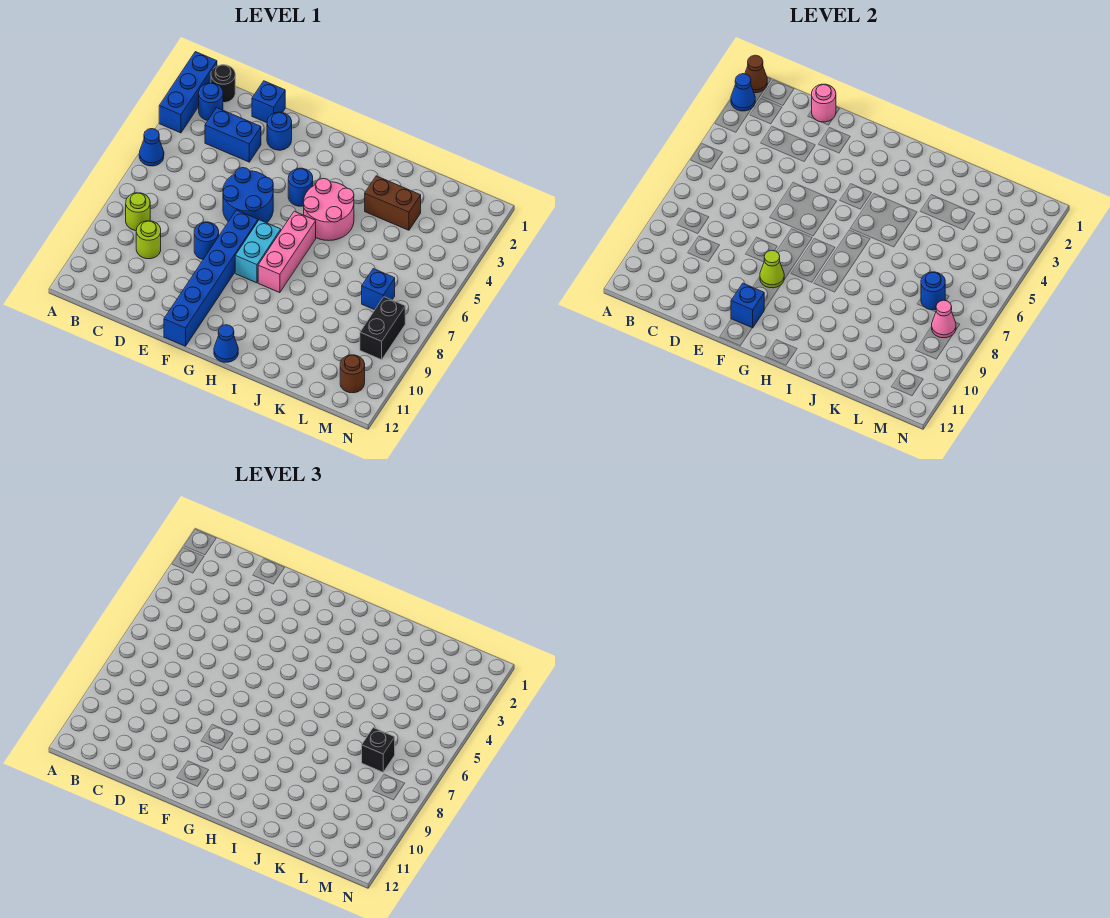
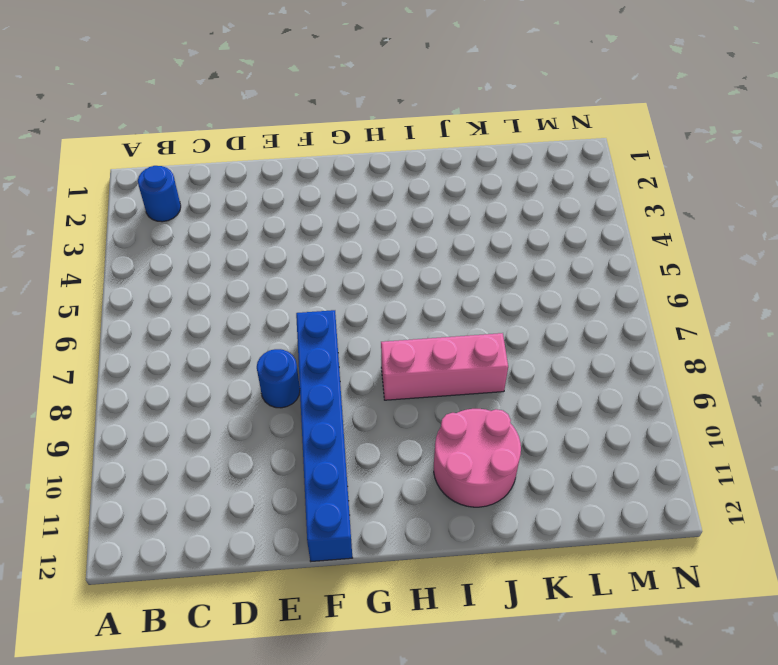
pink 1x3 brick [381,333,508,400] -> pink 1x3 brick turned to [258,211,316,293]
pink 2x2 round brick [434,409,521,507] -> pink 2x2 round brick moved to [304,179,354,241]
none -> blue 1x3 brick [159,52,217,133]
none -> blue 1x1 cone [139,129,164,166]
none -> black 1x1 round brick [211,65,235,103]

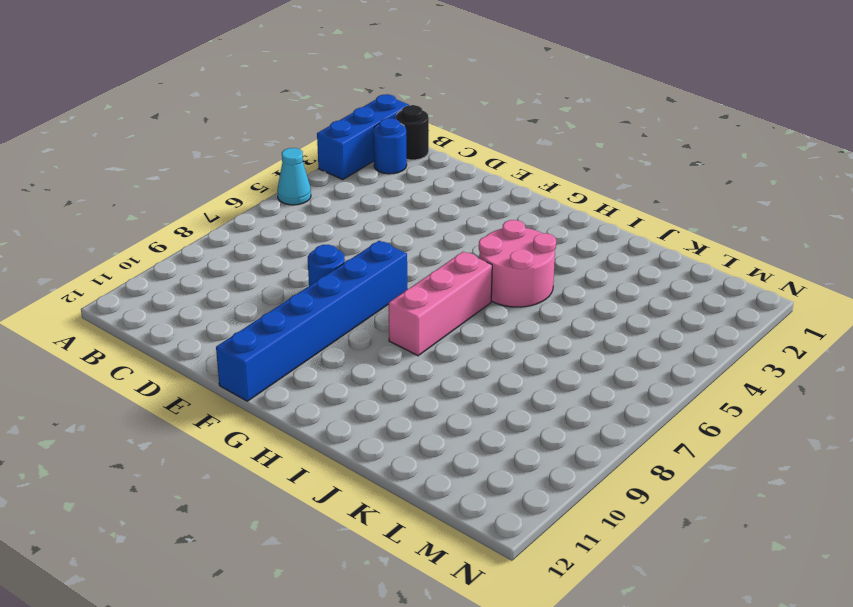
cyan 1x1 cone [277,148,311,205] -> blue 1x1 cone [139,129,164,166]
none -> lime 1x1 round brick [126,193,150,231]
none -> blue 1x2 brick [205,108,261,162]
none -> lime 1x1 round brick [136,221,161,259]

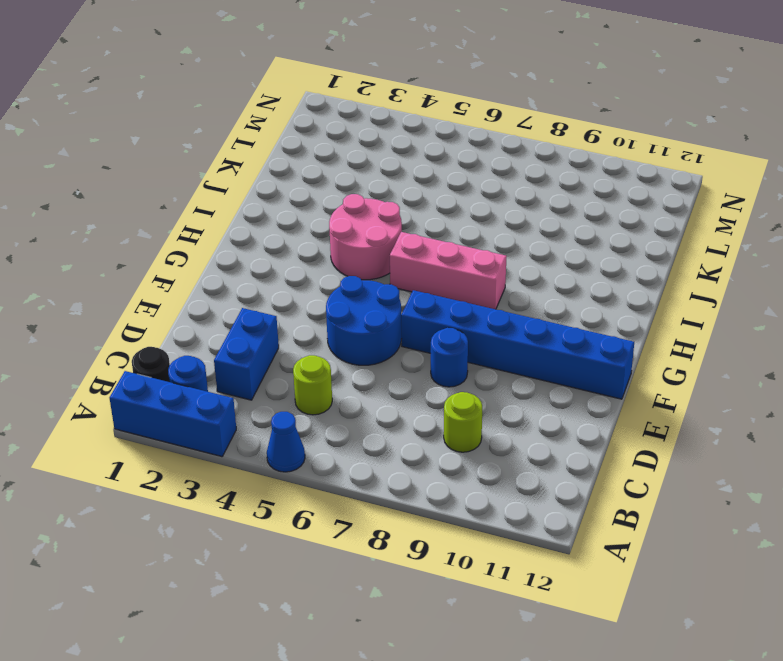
lime 1x1 round brick [293,355,332,415] -> lime 1x1 round brick moved to [126,193,150,231]
none -> blue 1x1 brick [252,81,285,123]
none -> blue 1x1 round brick [267,112,292,150]
none -> blue 1x1 round brick [288,168,313,206]

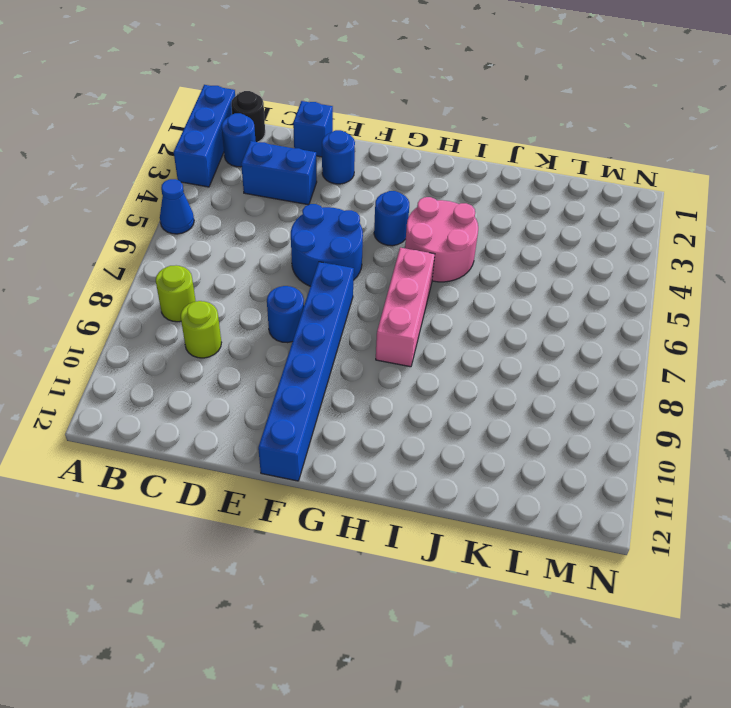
none -> cyan 1x2 brick [235,220,281,283]
none -> blue 1x1 cone [214,325,238,362]
none -> brown 1x2 brick [365,176,421,230]

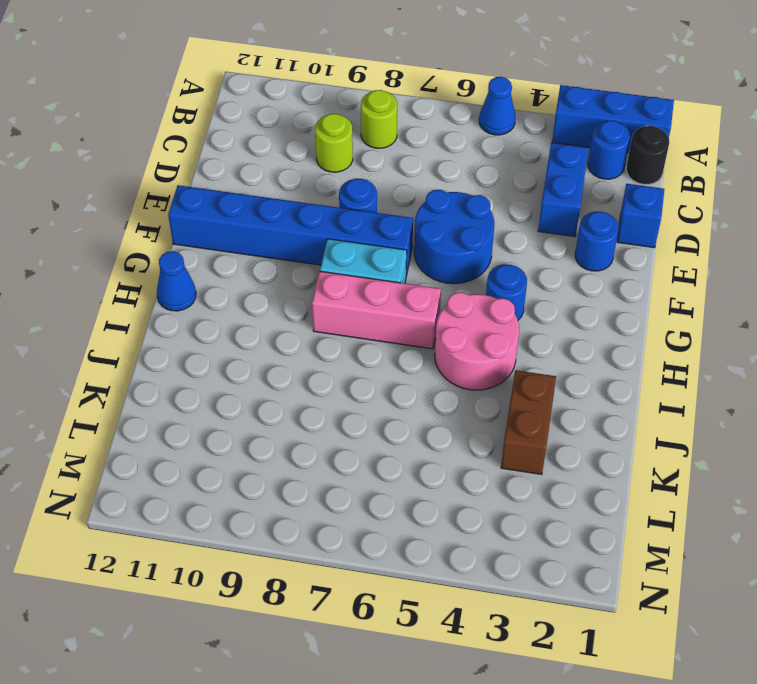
none -> blue 1x1 brick [362,269,395,310]
none -> black 1x2 brick [360,297,405,360]
none -> brown 1x1 round brick [340,355,365,393]

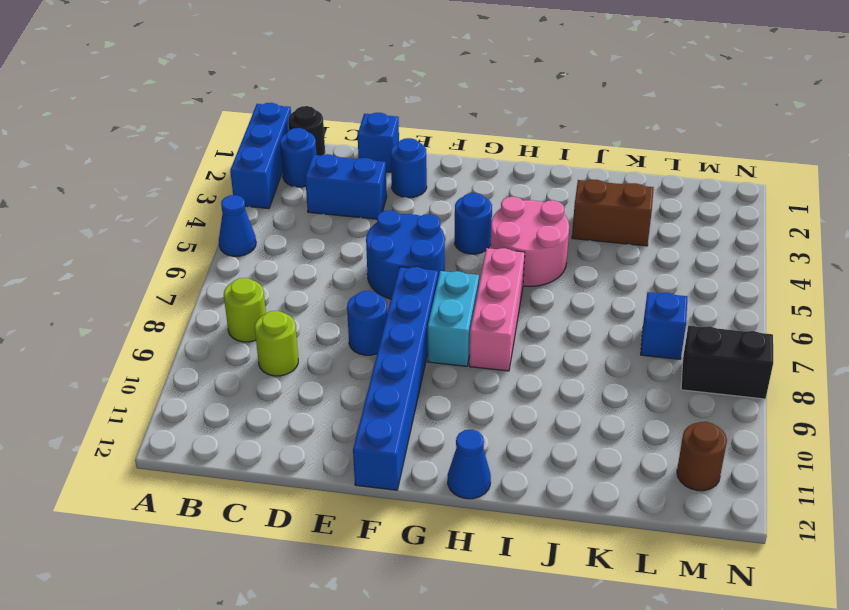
black 1x2 brick [681,326,773,399] -> black 1x2 brick turned to [360,297,405,360]
none -> brown 1x1 cone [745,55,767,93]
none -> blue 1x1 cone [731,74,755,111]
none -> pink 1x1 round brick [812,84,836,122]

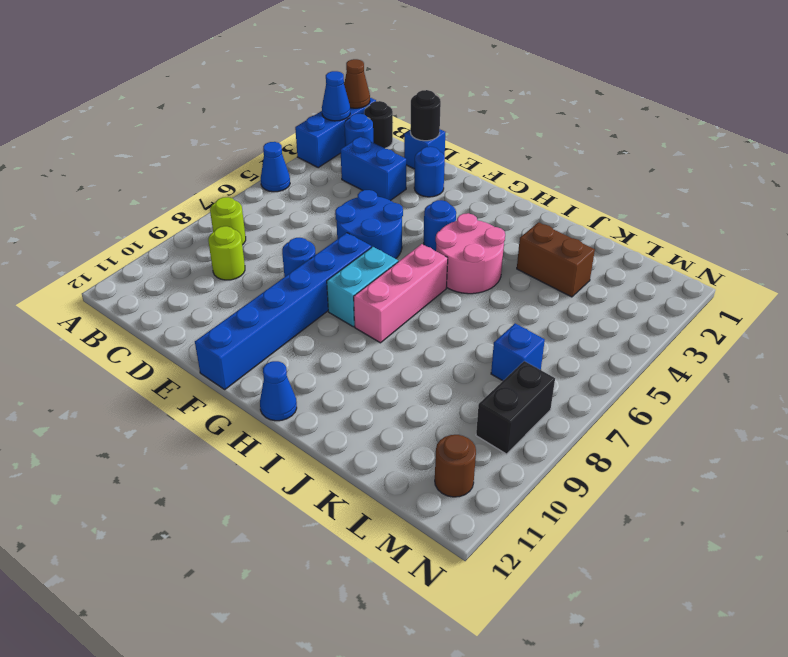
black 1x1 round brick [410,90,441,141] -> pink 1x1 round brick [812,84,836,122]
none -> lime 1x1 cone [760,250,784,288]
none -> blue 1x1 brick [731,283,764,328]
none -> blue 1x1 round brick [921,272,945,310]

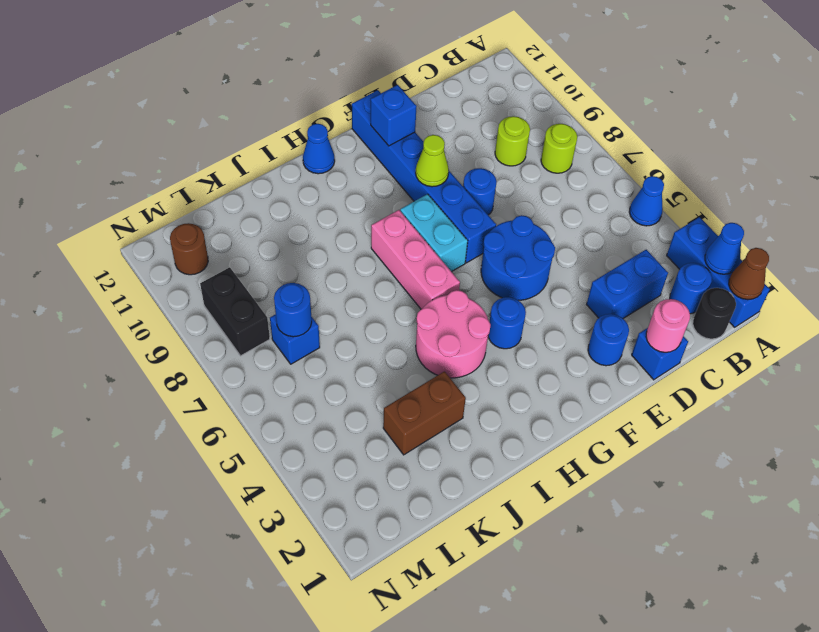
none -> pink 1x1 cone [932,300,956,338]
none -> black 1x1 brick [362,728,395,772]

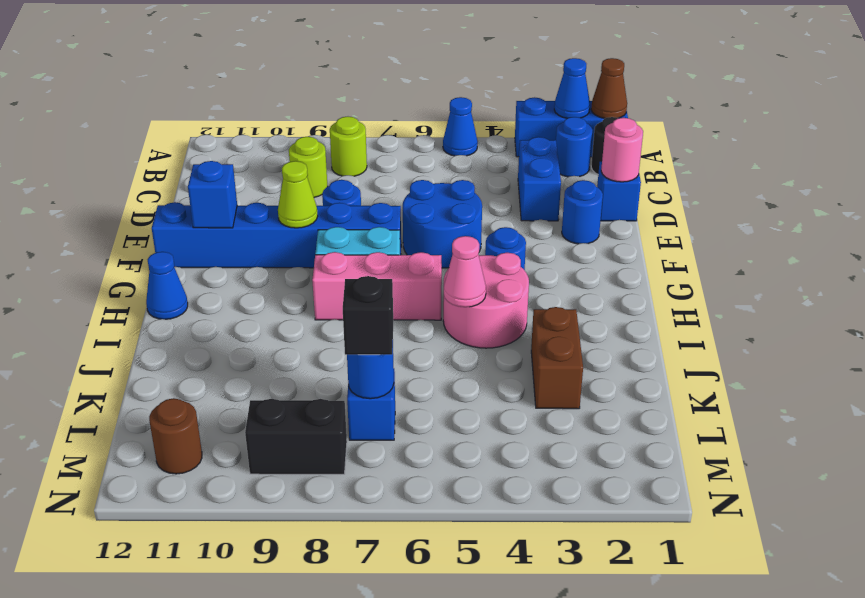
pink 1x1 cone [444,236,486,307] -> pink 1x1 cone moved to [932,300,956,338]

